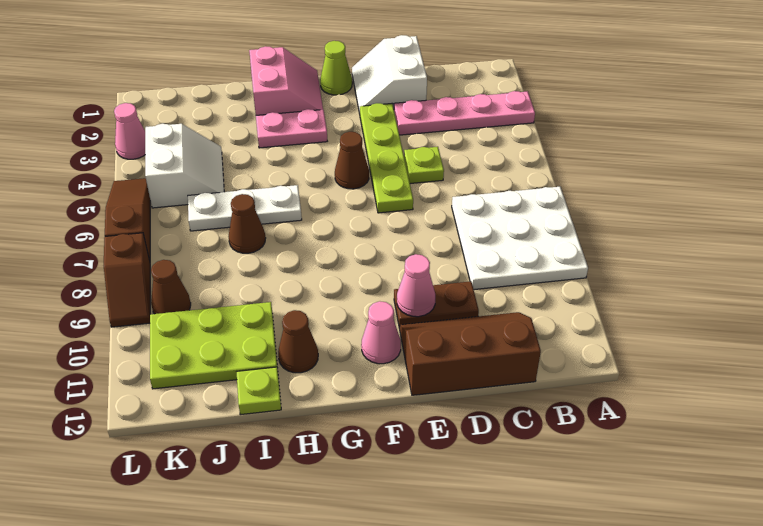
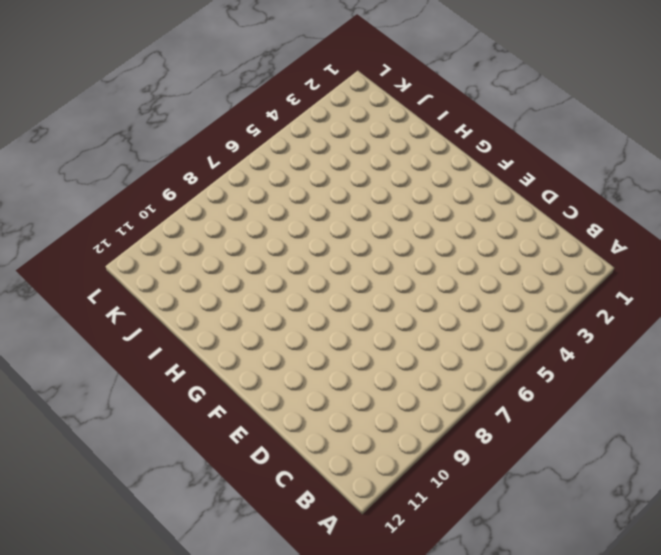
none -> pink 1x4 plate [394,91,535,135]
none -> white 3x3 plate [452,187,588,290]
none -> brown 2x3 slope [400,312,541,395]

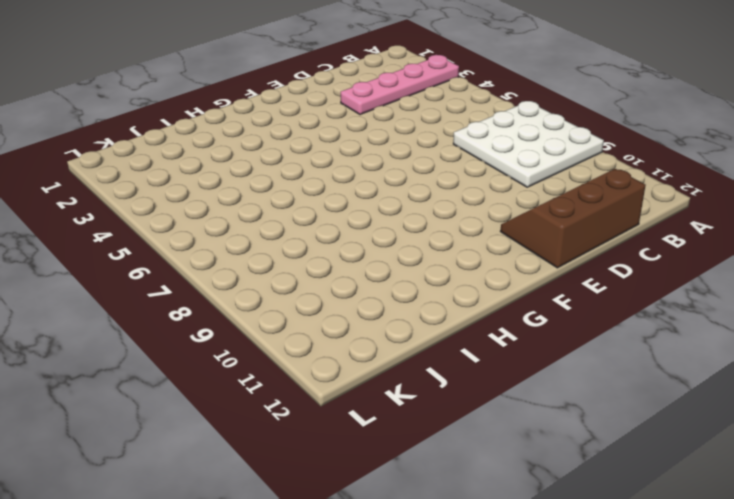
none -> white 2x2 slope [352,35,427,114]
none -> lime 1x1 plate [404,147,444,184]
none -> brown 1x2 plate [394,281,479,329]

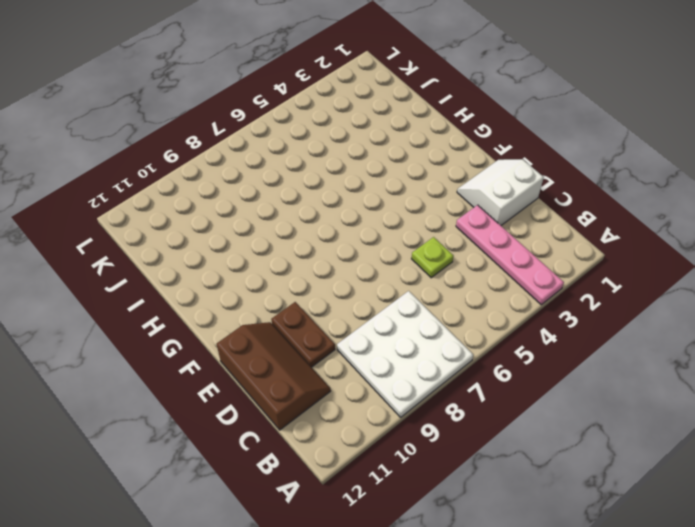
none -> lime 1x4 plate [360,103,413,213]
none -> lime 1x1 cone [320,41,352,95]
none -> brown 1x1 cone [335,132,369,189]

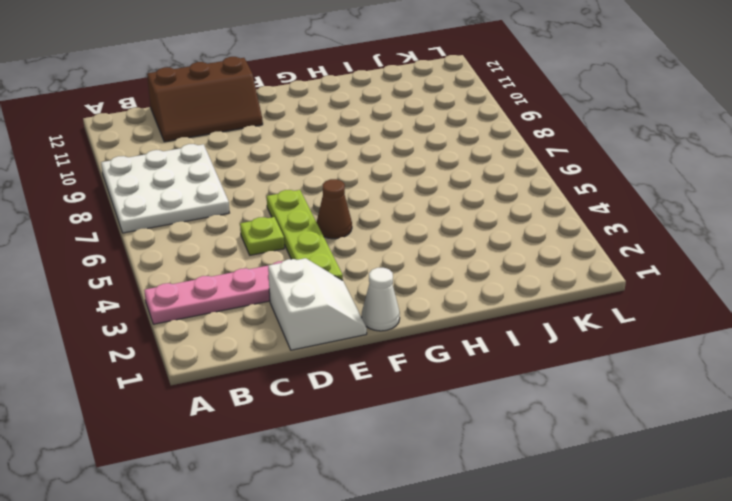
white 1x1 cone [362,268,400,331] -> lime 1x1 cone [320,41,352,95]
none -> brown 1x2 plate [394,281,479,329]
none -> pink 1x1 cone [361,301,401,364]
none -> pink 2x2 slope [249,46,323,115]

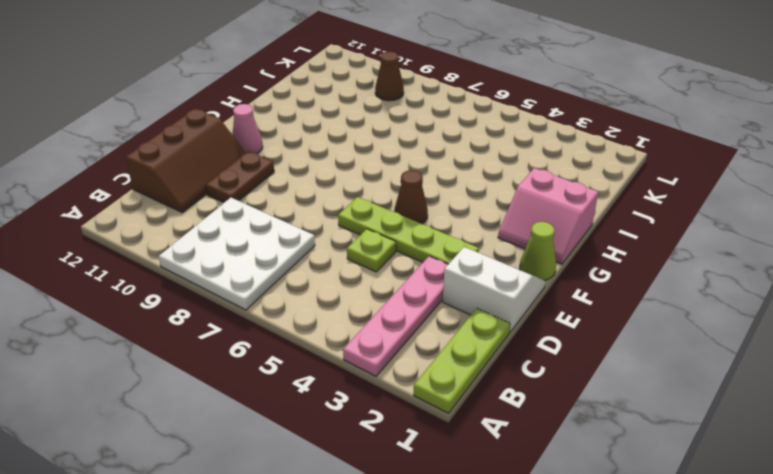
lime 1x3 plate [414,308,510,413] -> none
none -> pink 1x2 plate [256,109,327,148]
none -> white 1x3 plate [188,185,302,231]
none -> brown 1x1 cone [278,310,318,373]

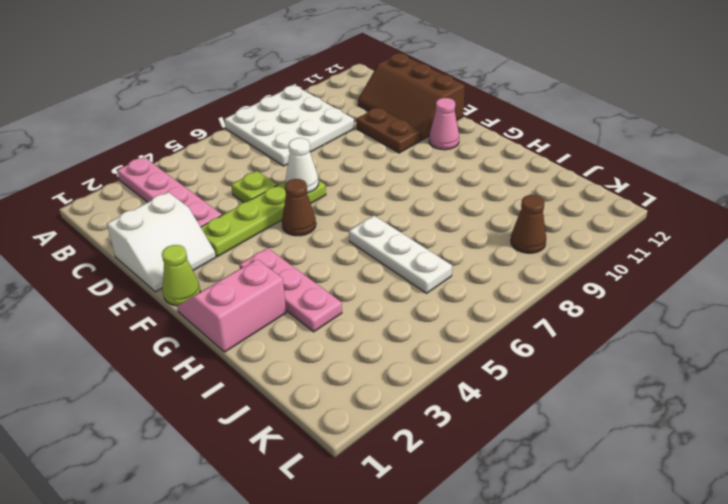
white 1x1 cone [286,138,318,193] -> none
pink 1x3 plate [239,248,342,332] -> pink 1x2 plate [256,109,327,148]
none -> brown 1x1 cone [278,310,318,373]
none -> brown 1x1 cone [228,194,266,253]
none -> lime 2x3 plate [150,302,278,389]

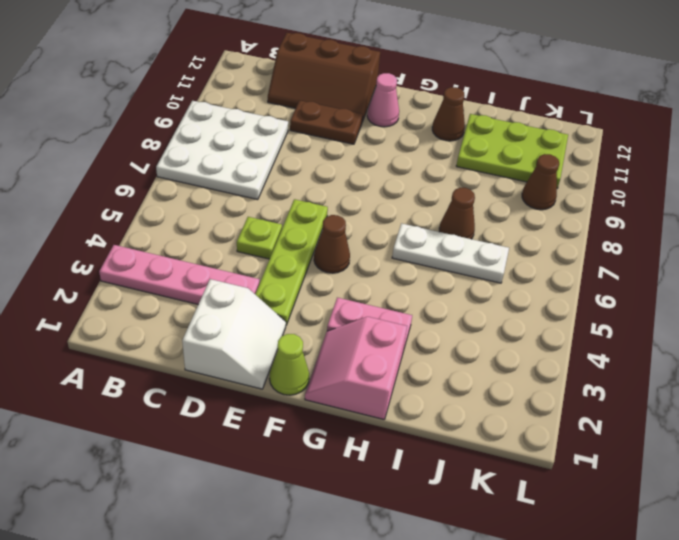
none -> lime 1x1 plate [237,367,281,415]
none -> white 2x2 slope [145,124,224,208]
none -> pink 1x1 cone [114,103,145,159]

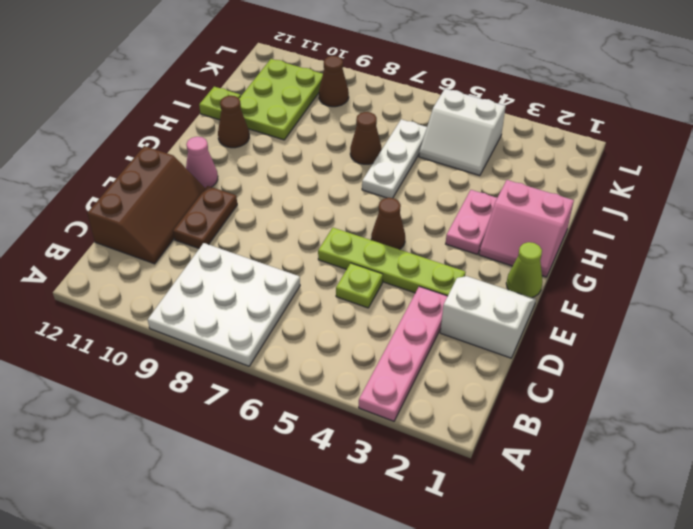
none -> pink 1x1 cone [114,103,145,159]
none -> brown 1x3 slope [105,178,150,260]
none -> brown 1x2 slope [104,233,150,327]

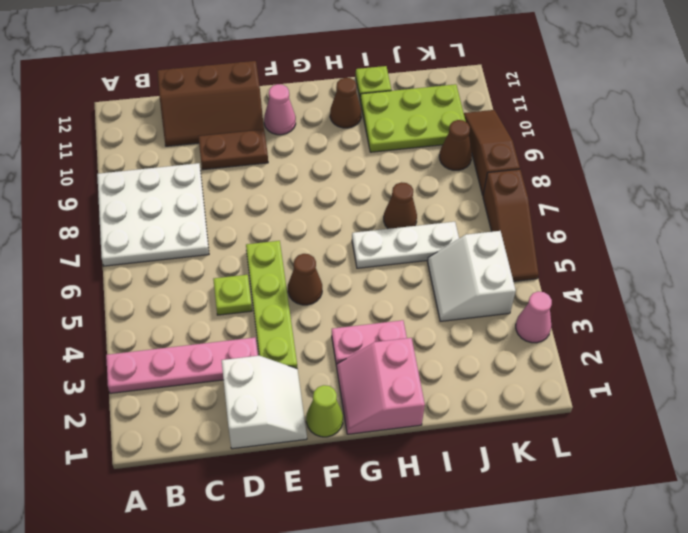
brown 1x3 slope [464,110,520,195] -> brown 1x2 slope [104,233,150,327]
none -> pink 1x1 cone [397,254,435,317]

